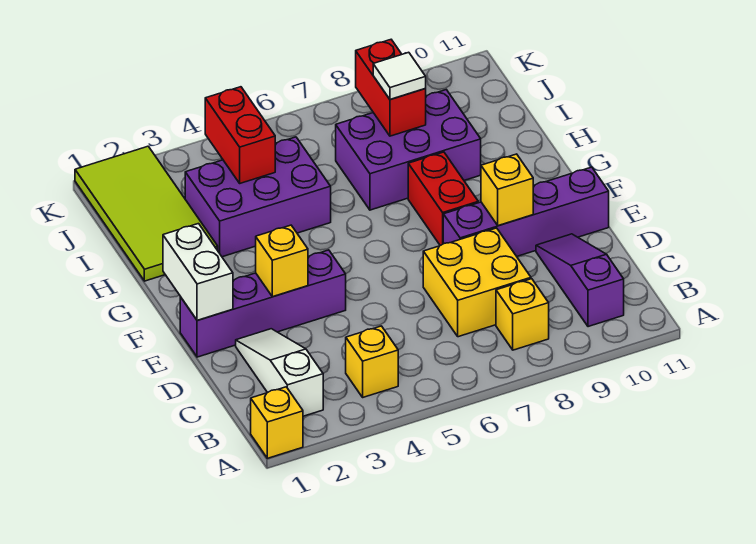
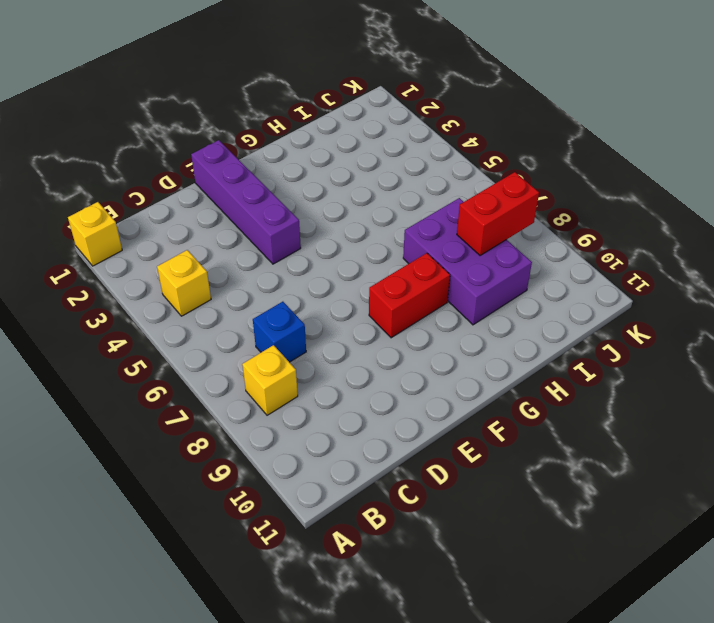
blue 1x1 brick [253,302,306,362] -> yellow 2x2 brick [423,228,531,337]
none -> white 1x3 slope [236,329,323,416]
none -> purple 1x3 slope [536,234,624,327]
none -> purple 1x4 brick [443,167,609,256]

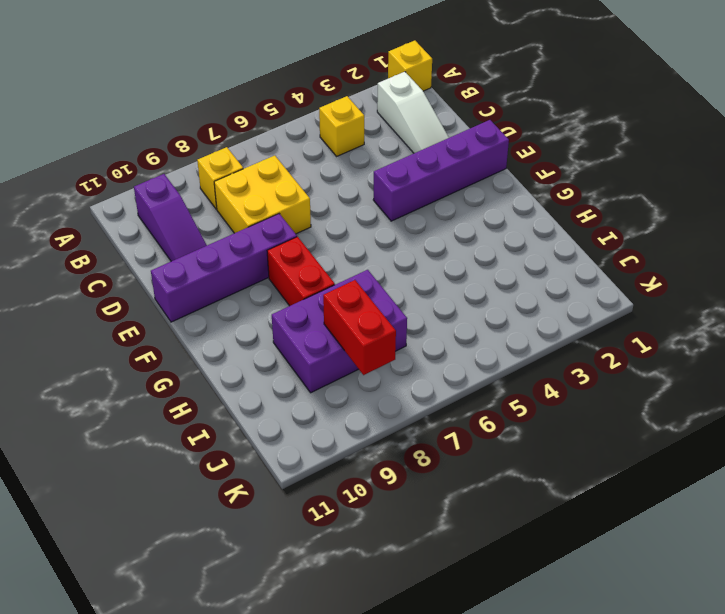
none -> lime 2x4 tile [75,146,218,281]
none -> purple 2x3 brick [185,137,331,257]
none -> white 1x2 brick [163,224,233,320]

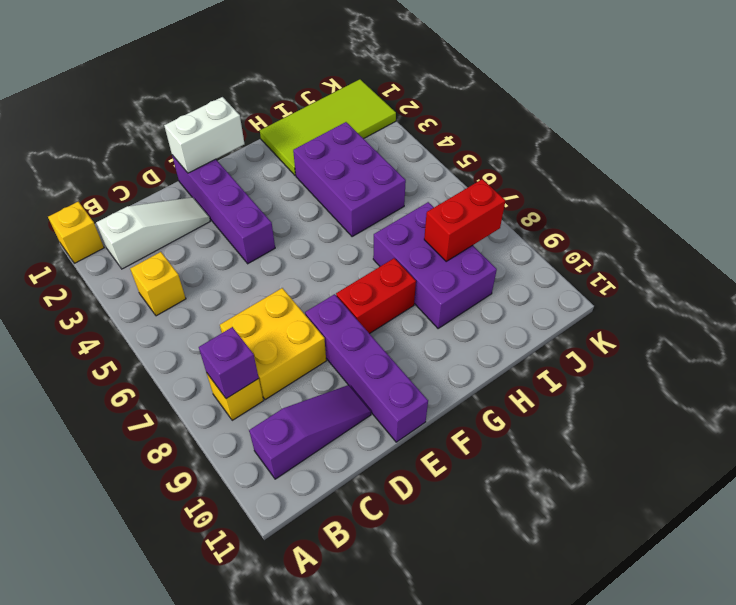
purple 1x1 brick [199,327,259,399] -> none
none -> yellow 1x1 brick [256,225,308,297]
none -> yellow 1x1 brick [481,154,533,226]
none -> red 1x2 brick [205,87,275,183]

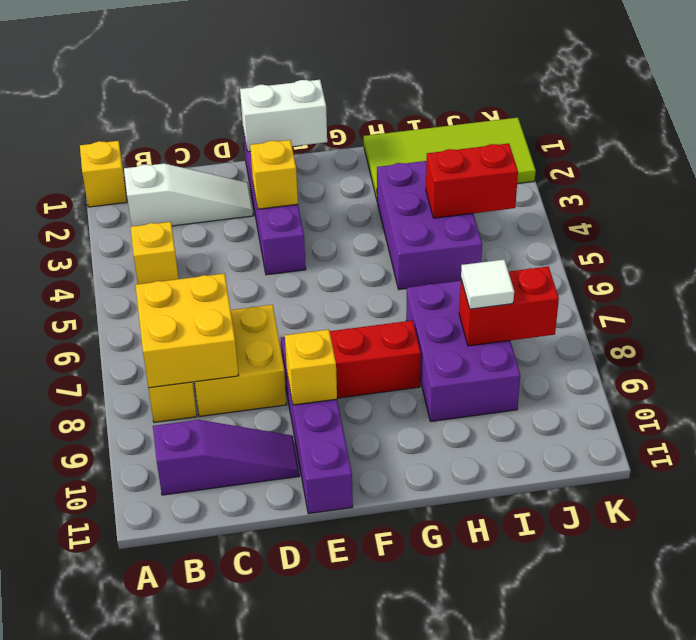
yellow 2x2 brick [136,274,239,388] -> none

